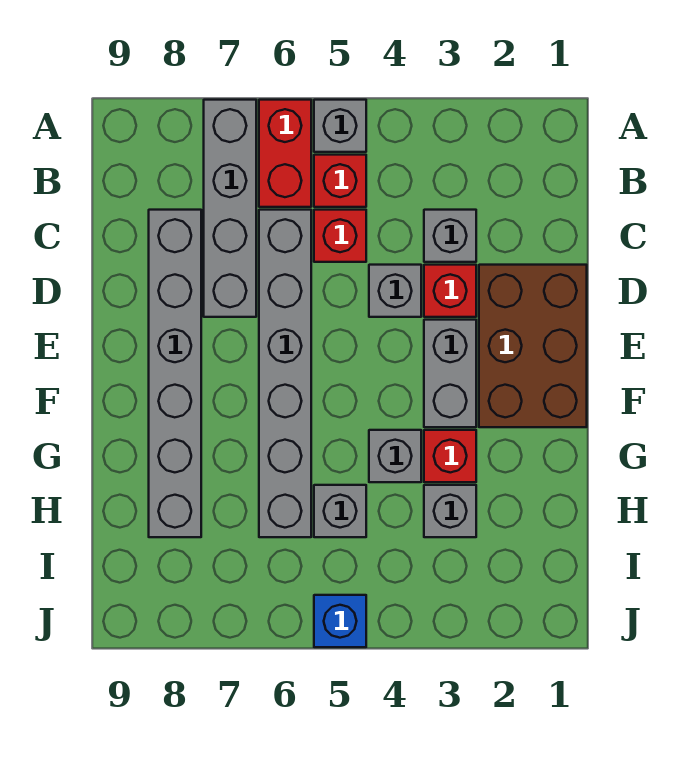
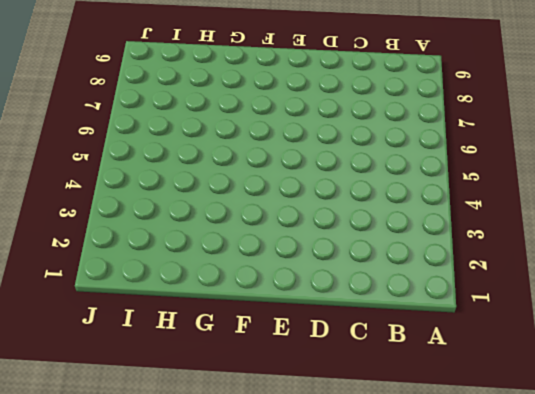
none -> grey 1x1 brick [314,100,366,152]
none -> red 1x2 brick [259,100,311,207]
none -> grey 1x4 brick [204,100,256,317]

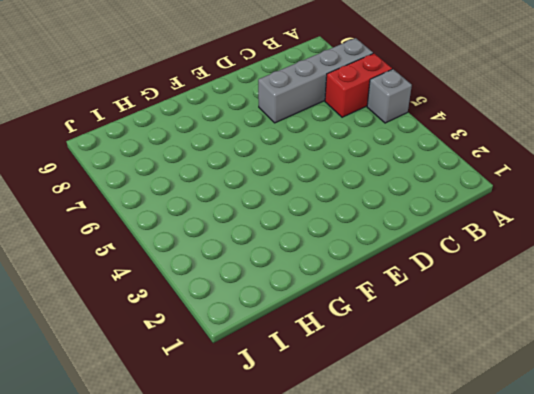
none -> red 1x1 brick [314,155,366,207]
none -> grey 1x1 brick [424,210,476,262]
none -> red 1x1 brick [314,210,366,262]

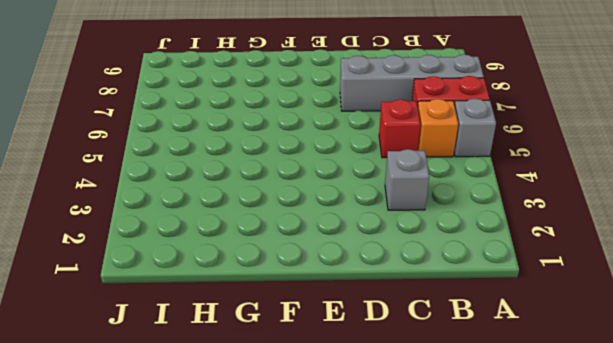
orange 1x1 brick [417,99,458,157] -> red 1x1 brick [314,155,366,207]
none -> grey 1x6 brick [259,210,311,537]
none -> grey 1x6 brick [149,210,201,537]
none -> brown 2x3 brick [479,265,587,427]

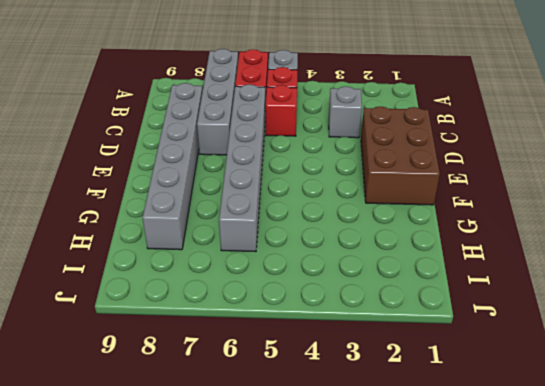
none -> red 1x1 brick [424,265,476,317]
none -> grey 1x1 brick [369,265,421,317]
none -> grey 1x2 brick [424,320,476,427]

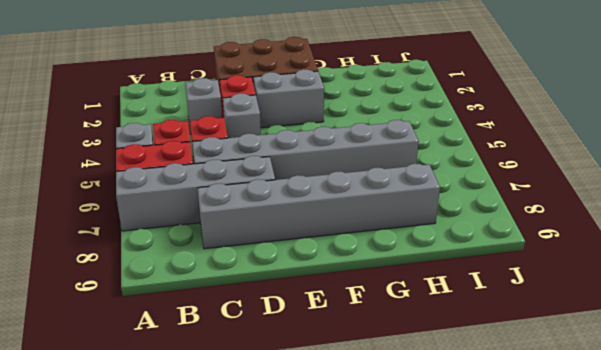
none -> red 1x1 brick [424,430,476,482]
none -> grey 1x1 brick [369,430,421,482]
none -> grey 1x1 brick [424,485,476,537]

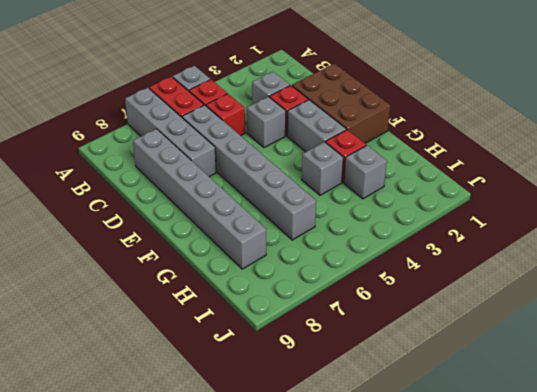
none -> grey 1x1 brick [314,485,366,537]
none -> blue 1x1 brick [314,595,366,647]

